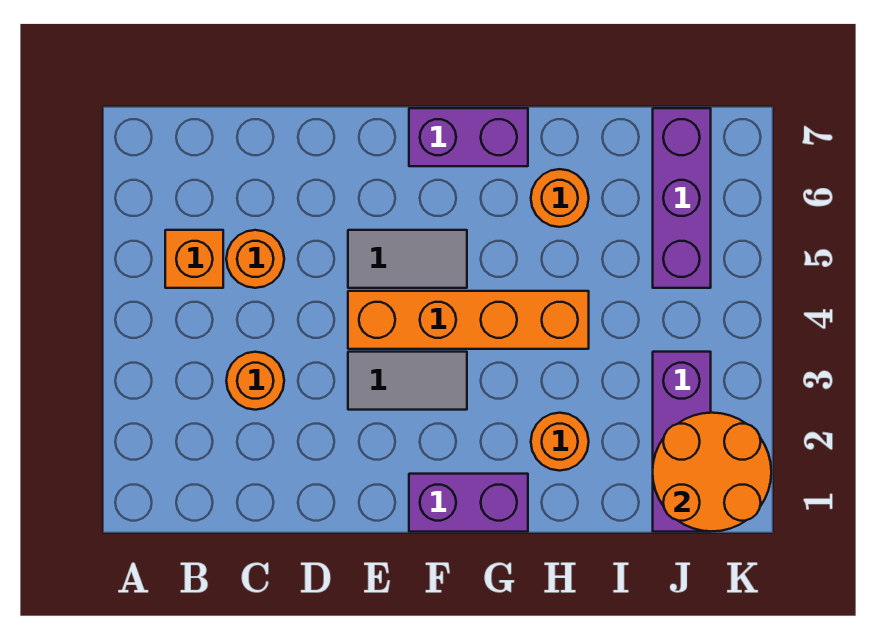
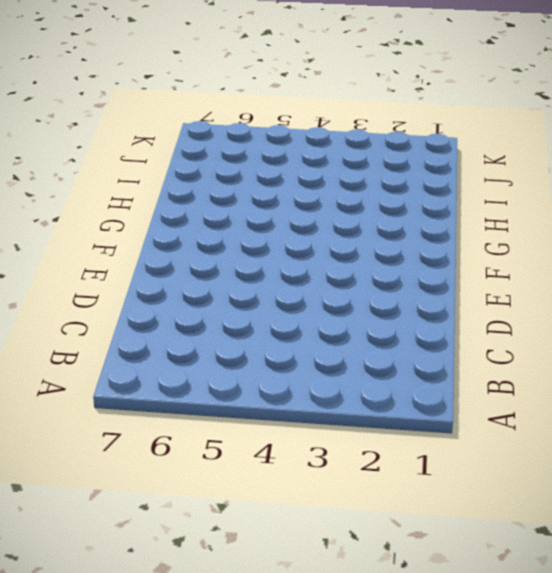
none -> orange 1x1 brick [165,230,223,288]
none -> orange 1x1 round brick [226,352,284,410]
none -> orange 1x1 round brick [226,230,284,288]

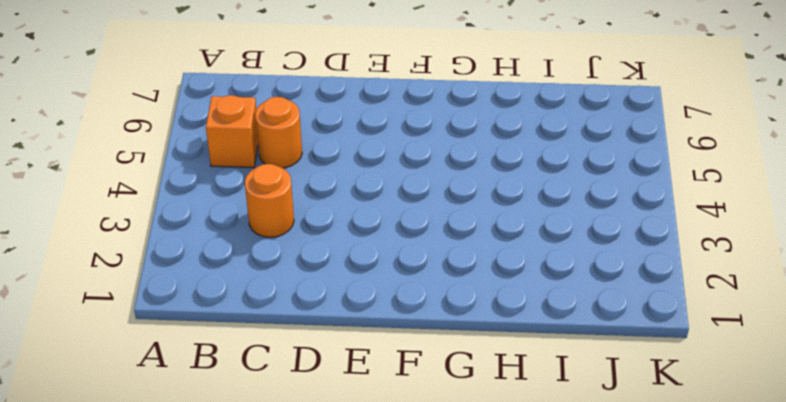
none -> grey 1x2 tile [348,352,467,410]
none -> orange 1x4 brick [348,291,589,349]
none -> grey 1x2 tile [348,230,467,288]

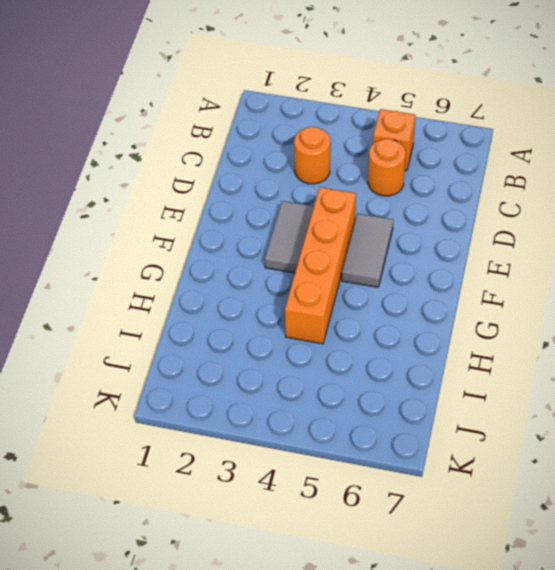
none -> purple 1x2 brick [409,474,528,532]
none -> purple 1x2 brick [409,108,528,166]
none -> orange 1x1 round brick [531,413,589,471]

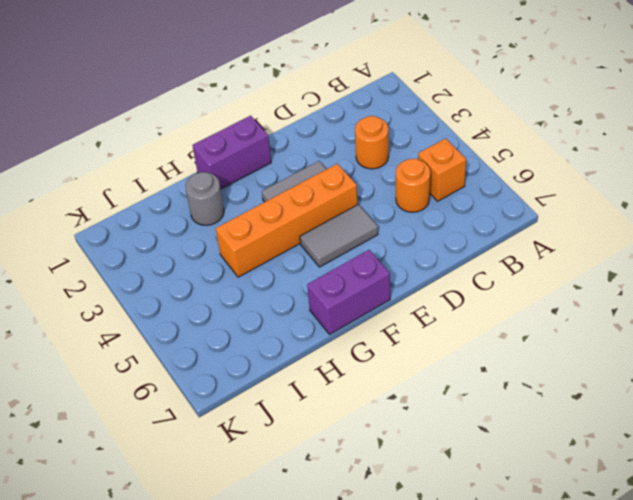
grey 1x1 round brick [185,172,224,225] -> orange 1x1 round brick [531,413,589,471]
none -> orange 1x1 round brick [531,169,589,227]
none -> purple 1x3 brick [653,352,711,532]
none -> purple 1x3 brick [653,108,711,288]

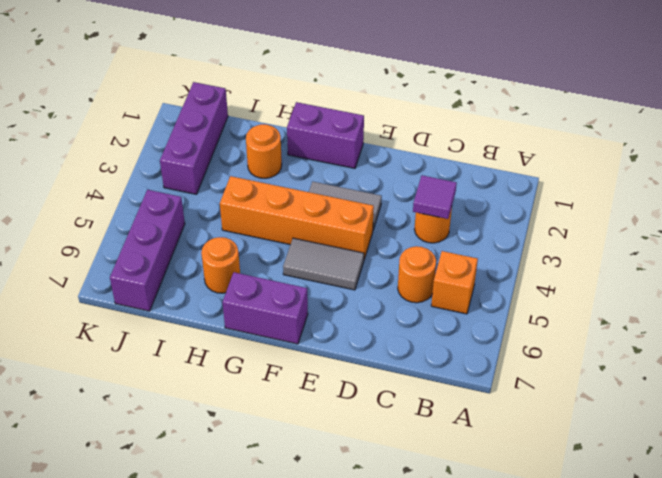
purple 1x1 tile [413,175,457,219] -> none
none -> orange 2x2 round brick [653,413,771,531]

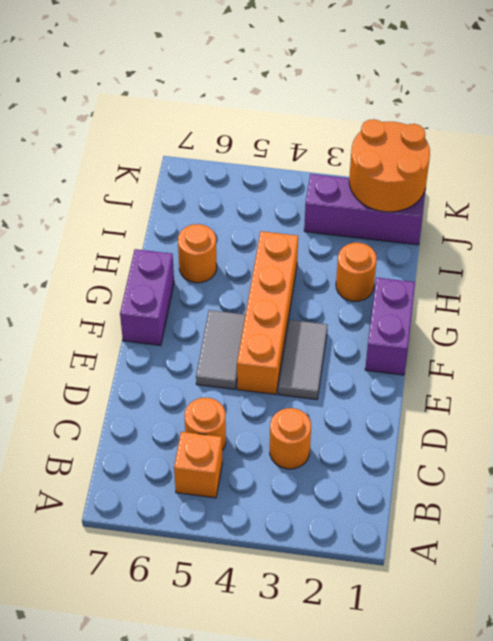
none -> purple 1x3 brick [653,108,711,288]

